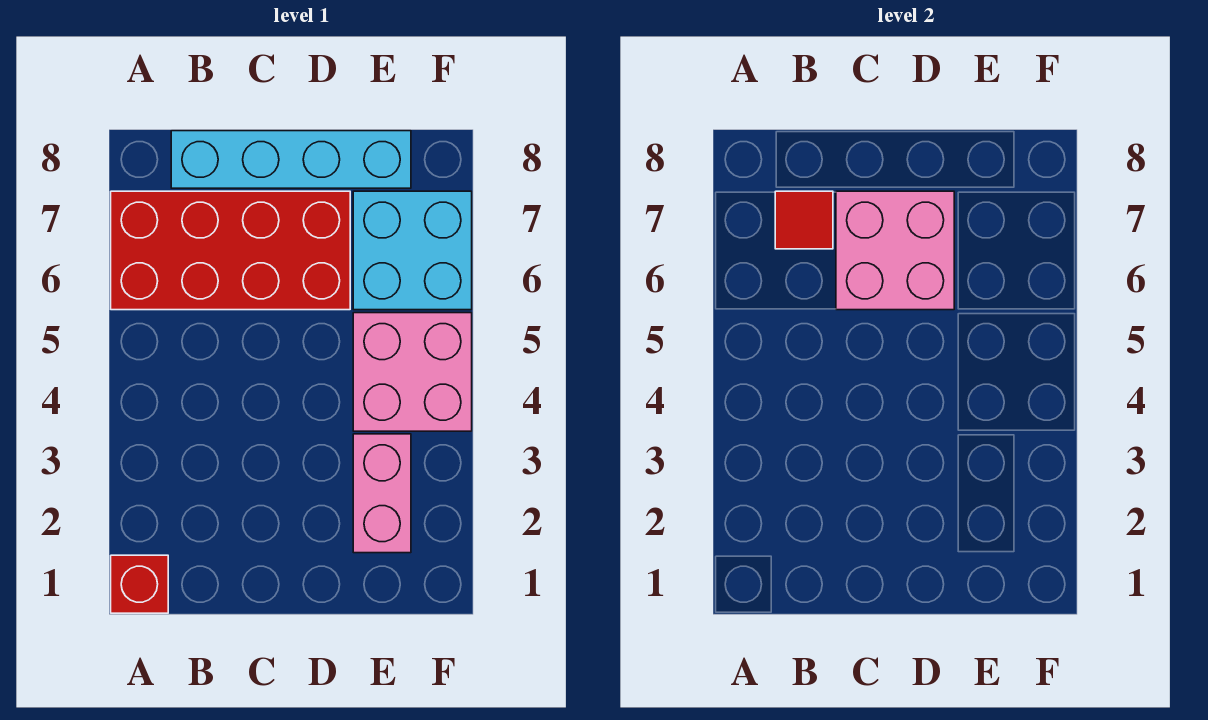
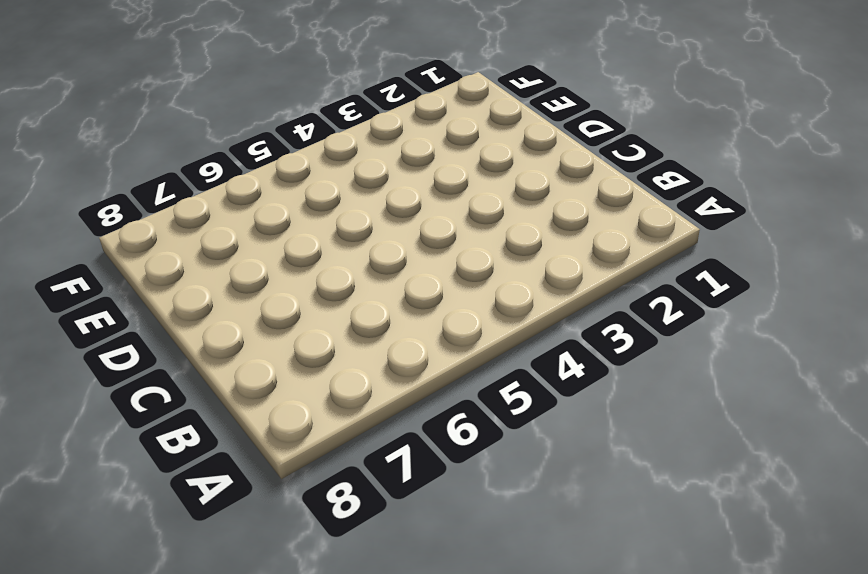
none -> red 1x1 brick [111,555,168,613]
none -> red 2x4 brick [111,191,350,310]

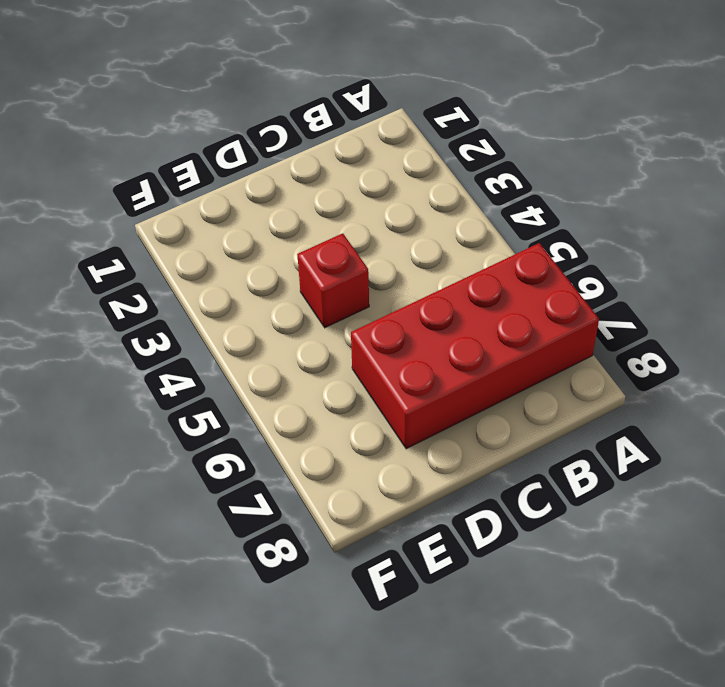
red 1x1 brick [297,233,369,328] -> red 1x1 brick moved to [111,555,168,613]
none -> cyan 1x4 brick [171,131,411,188]
none -> pink 1x2 brick [353,434,411,553]

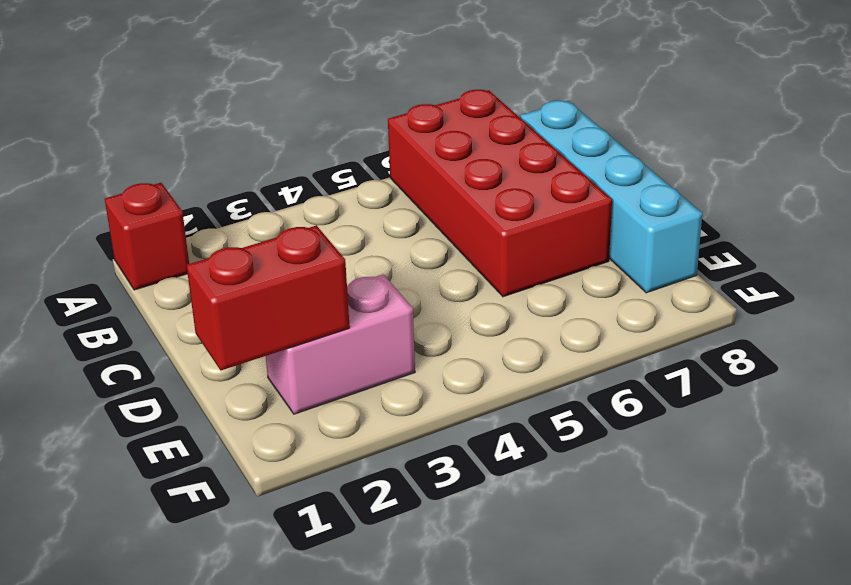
red 1x2 brick [186,225,350,371] -> none
none -> pink 2x2 brick [353,313,472,431]
none -> cyan 2x2 brick [353,191,472,310]

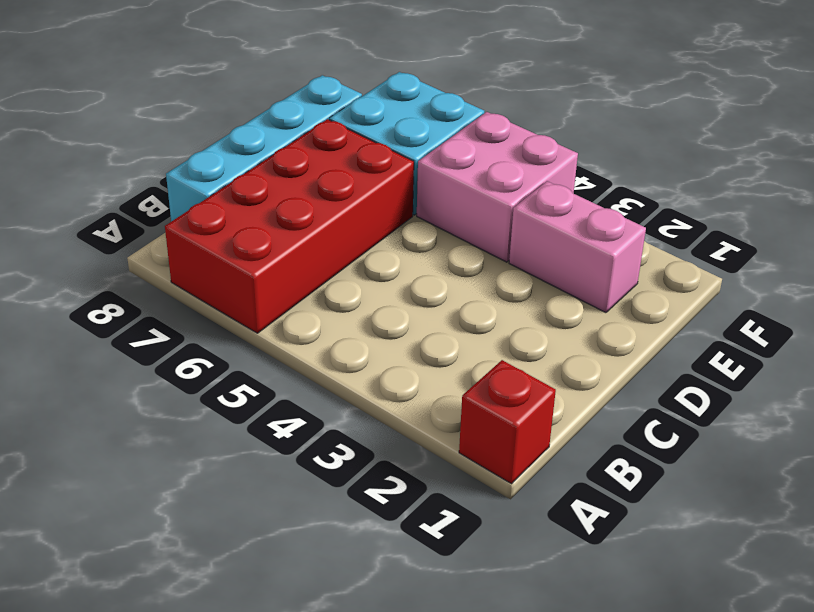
none -> red 1x1 tile [775,191,833,249]
none -> pink 2x2 brick [836,191,954,310]

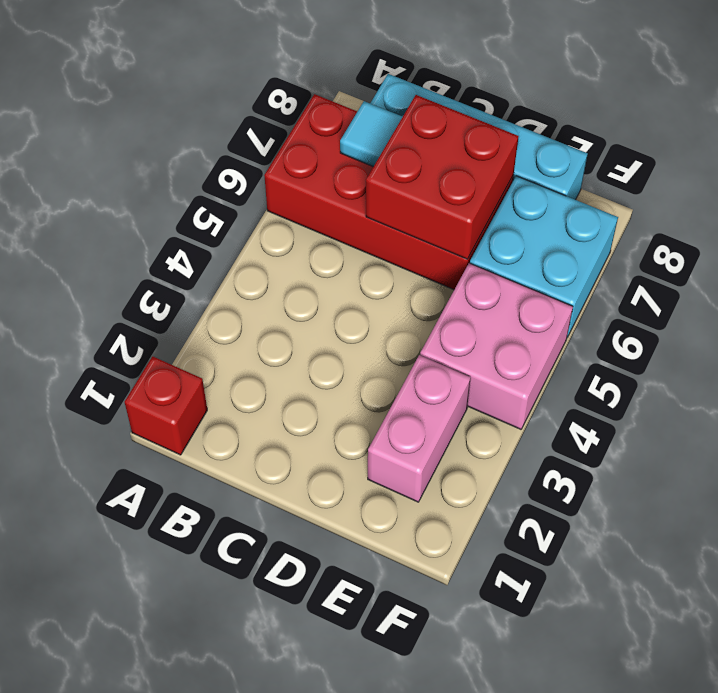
cyan 1x1 tile [340,101,402,167] -> red 1x1 tile [775,191,833,249]
red 2x2 brick [366,95,519,259] -> pink 2x2 brick [836,191,954,310]

